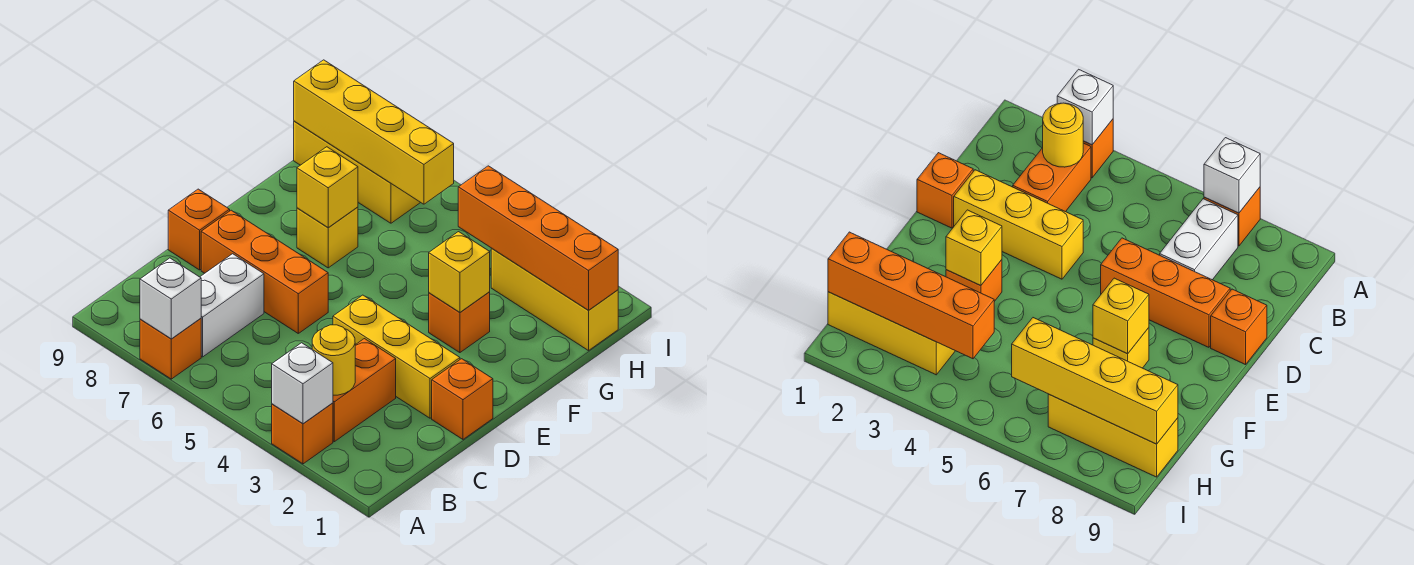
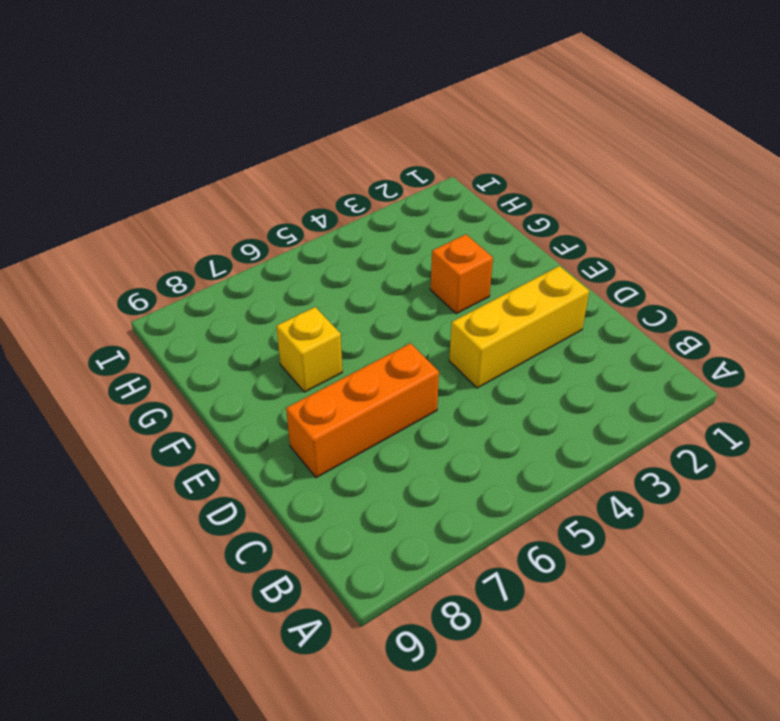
none -> orange 1x1 brick [272,403,333,464]
none -> orange 1x1 brick [140,319,201,379]
none -> orange 1x2 brick [333,339,396,442]

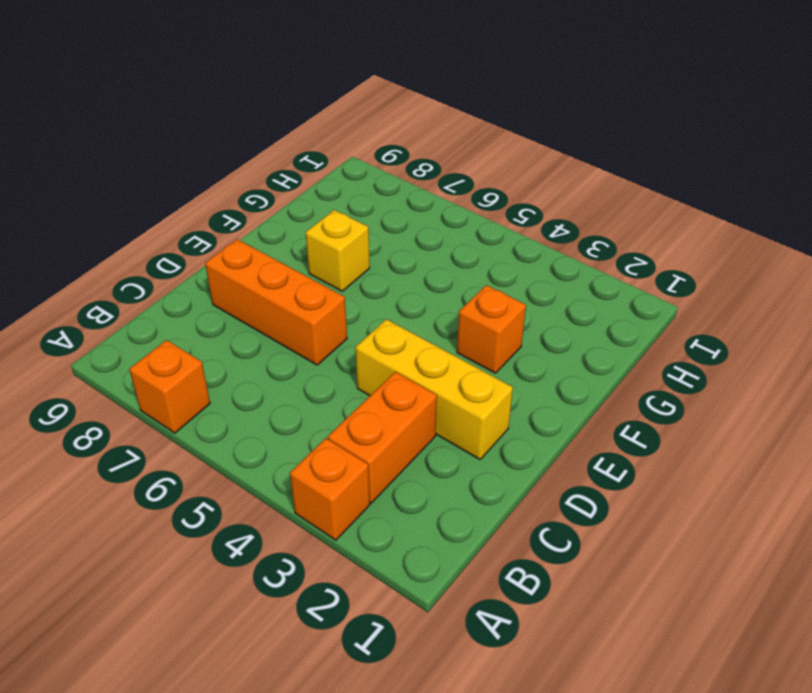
none -> white 1x2 brick [200,254,264,357]
none -> orange 1x1 brick [432,359,493,439]
none -> orange 1x1 brick [168,189,230,270]

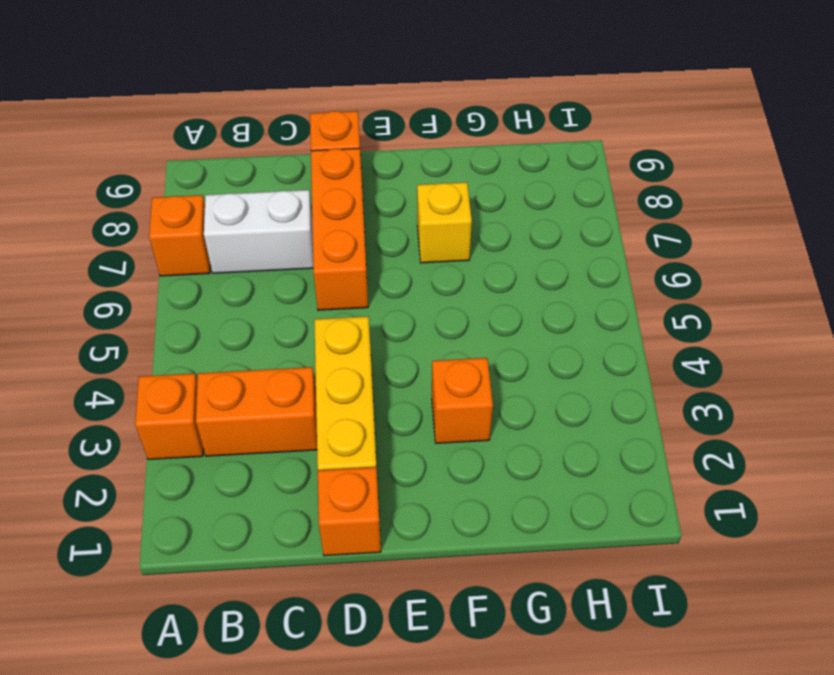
none -> yellow 1x3 brick [491,249,618,351]
none -> yellow 1x3 brick [294,121,421,223]
none -> white 1x1 brick [272,343,333,424]

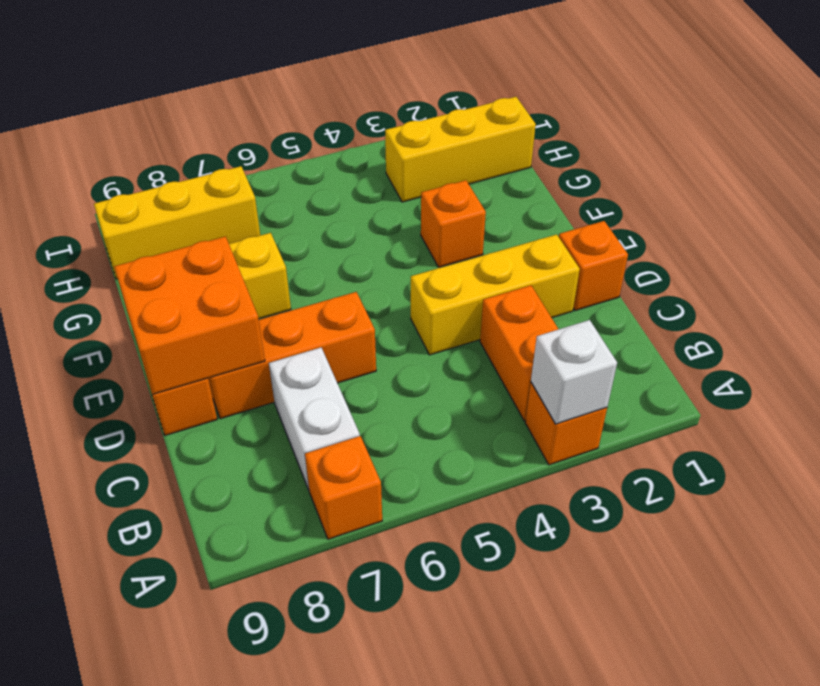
orange 2x2 brick [114,236,265,394] -> none
none -> white 1x1 brick [140,258,201,339]
none -> yellow 1x1 round brick [312,325,355,395]
none -> yellow 1x1 brick [429,232,490,312]

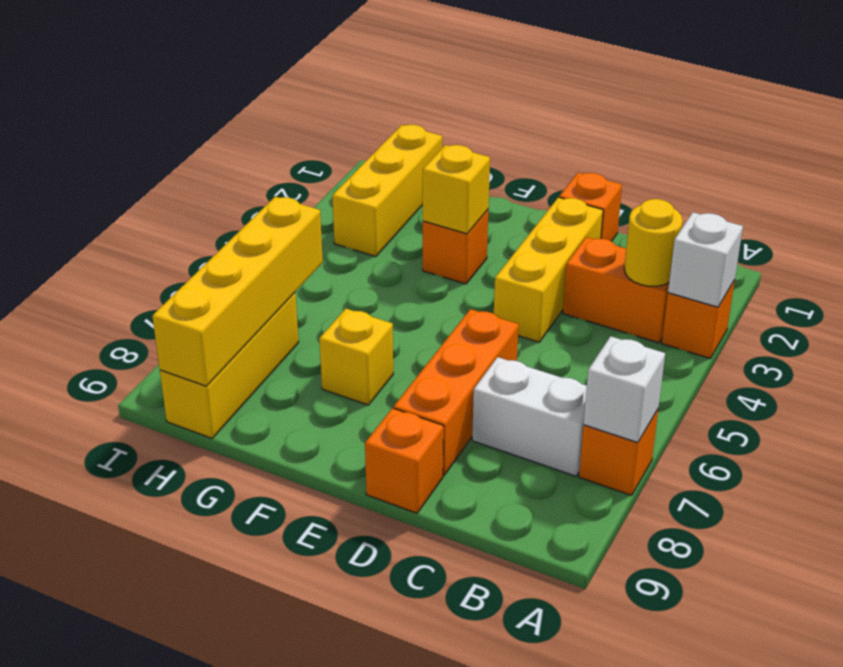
none -> yellow 1x1 brick [297,147,358,228]
none -> orange 1x4 brick [458,166,618,310]

